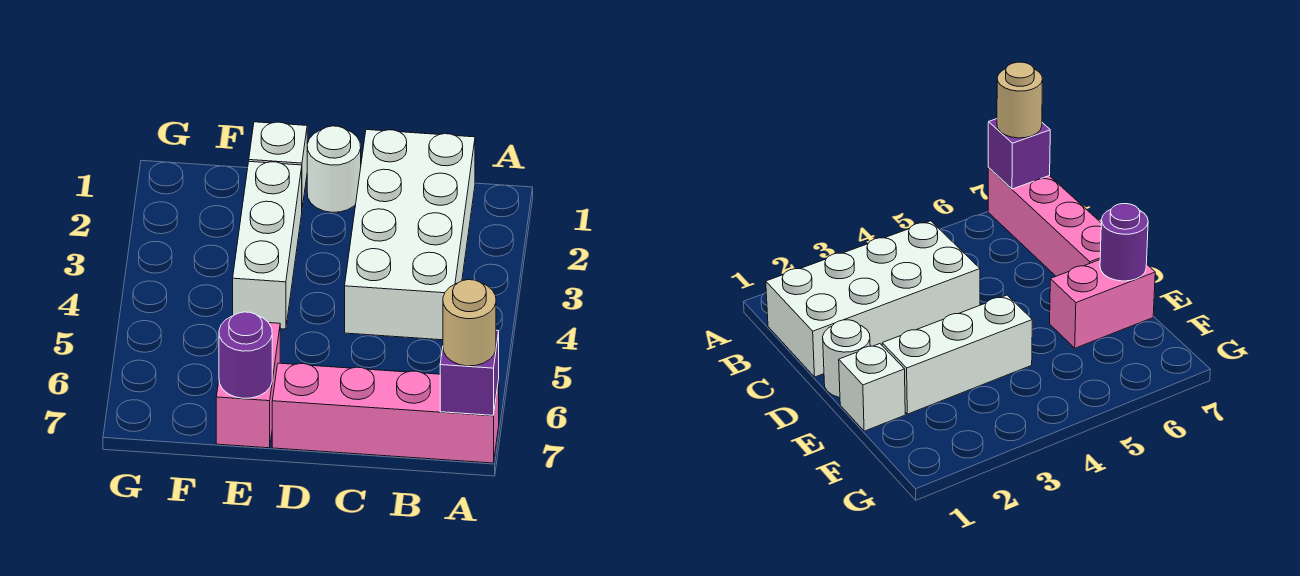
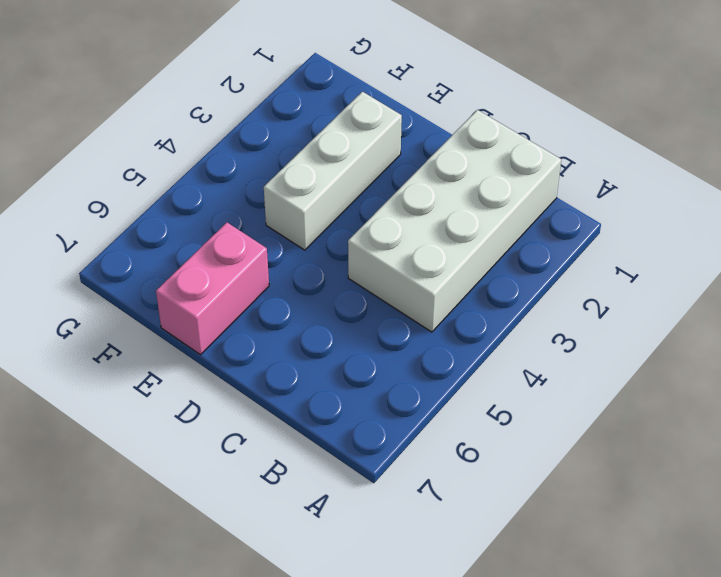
none -> pink 1x4 brick [272,363,499,463]
none -> white 1x1 round brick [307,126,361,212]

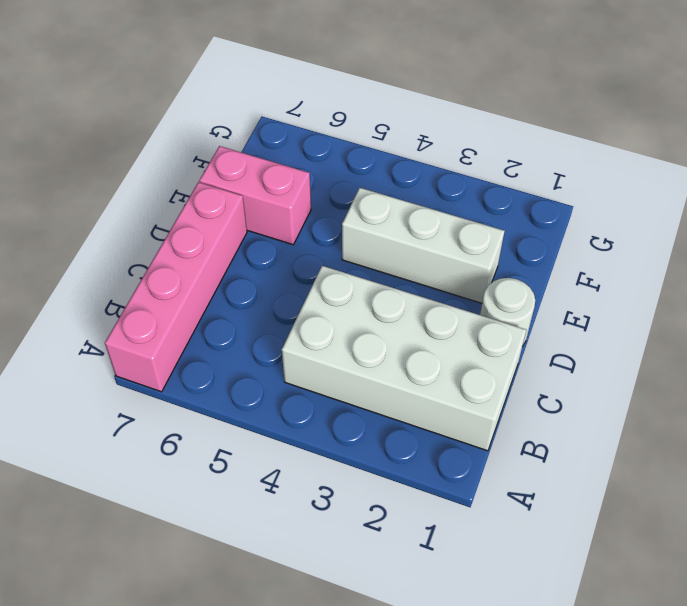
none -> white 1x1 brick [249,122,307,207]
none -> purple 1x1 brick [440,330,499,415]

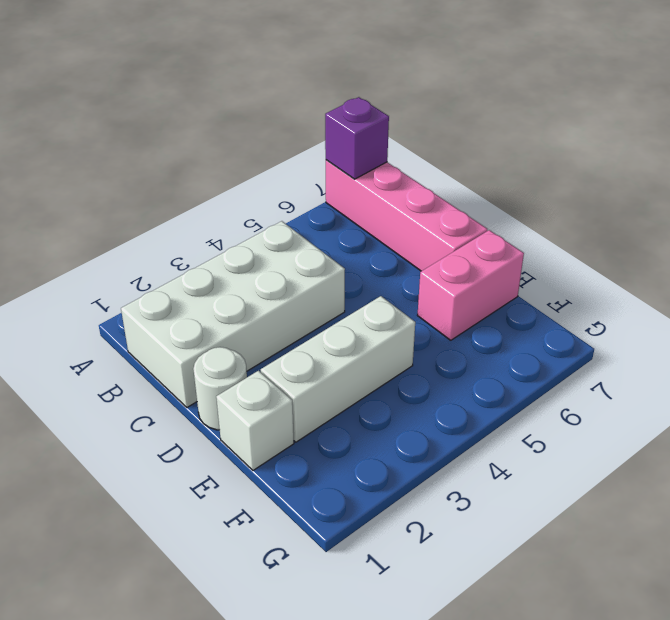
none -> purple 1x1 round brick [219,312,272,398]
none -> tan 1x1 round brick [443,280,496,366]

